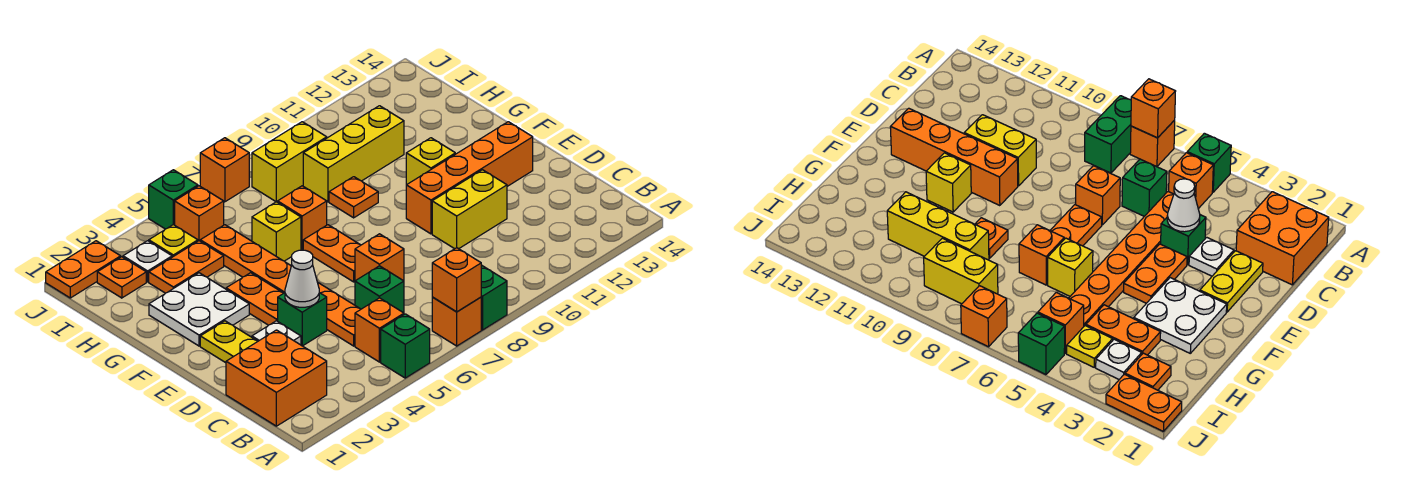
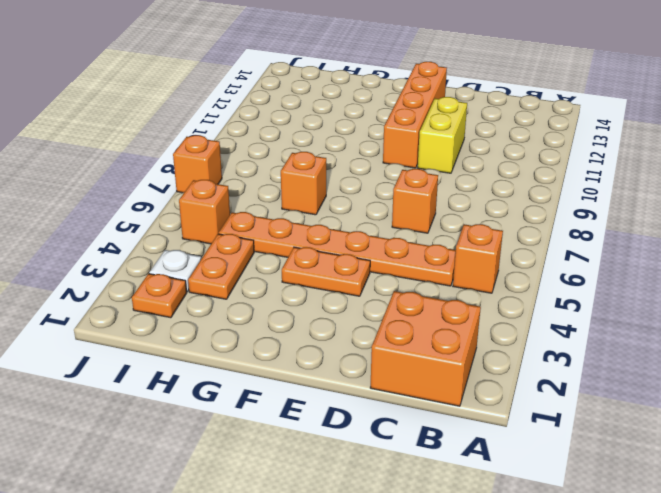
none -> green 1x1 brick [381,314,430,378]
none -> orange 1x1 brick [432,297,481,346]
none -> green 1x2 brick [481,265,507,330]
none -> green 1x1 brick [355,266,404,313]

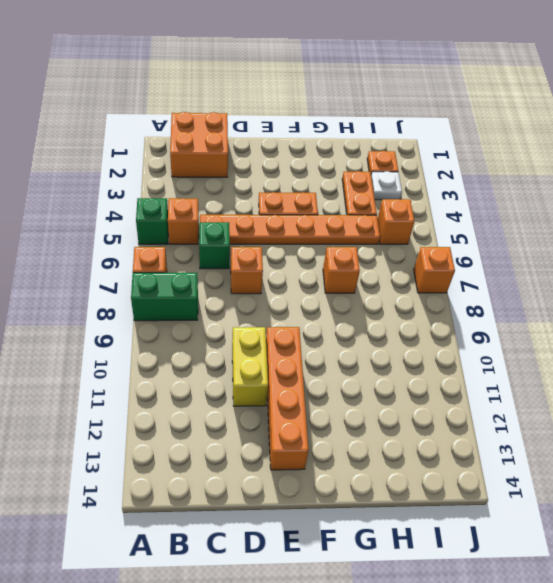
none -> yellow 1x2 plate [200,321,258,363]
none -> white 1x1 plate [252,321,301,345]
none -> green 1x1 brick [278,293,327,346]
none -> orange 1x2 plate [303,225,361,282]

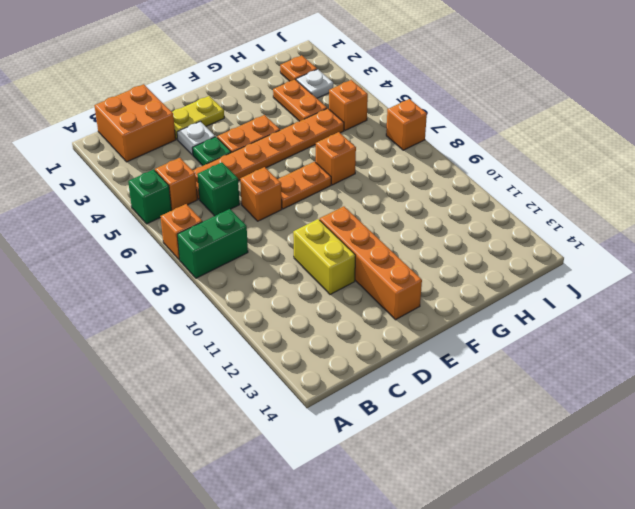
green 1x1 plate [192,137,231,166] -> green 1x1 brick [278,293,327,346]
none -> white 2x2 plate [149,273,249,346]
none -> yellow 1x1 brick [406,138,455,185]
none -> yellow 1x1 brick [252,202,301,261]
none -> orange 1x1 plate [329,177,378,218]

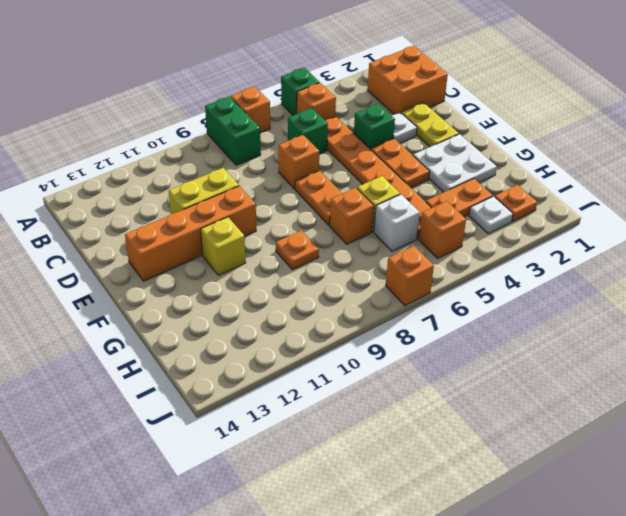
white 1x1 brick [374,194,420,251] -> none
none -> yellow 1x3 brick [303,106,404,202]
none -> yellow 1x1 plate [149,225,198,257]
none -> yellow 1x2 brick [252,122,327,202]
none -> orange 1x2 plate [46,241,121,298]

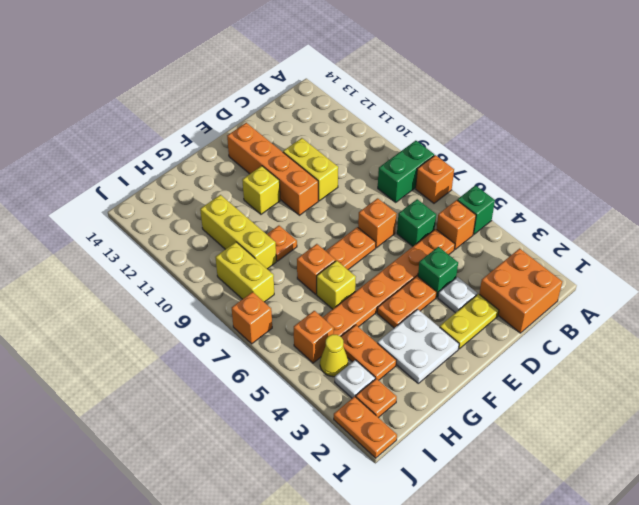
yellow 1x1 cone [320,334,348,377] -> yellow 1x1 plate [149,225,198,257]
none -> green 1x1 brick [149,170,198,229]
none -> orange 1x1 brick [432,248,481,312]
none -> white 1x1 cone [285,250,319,307]

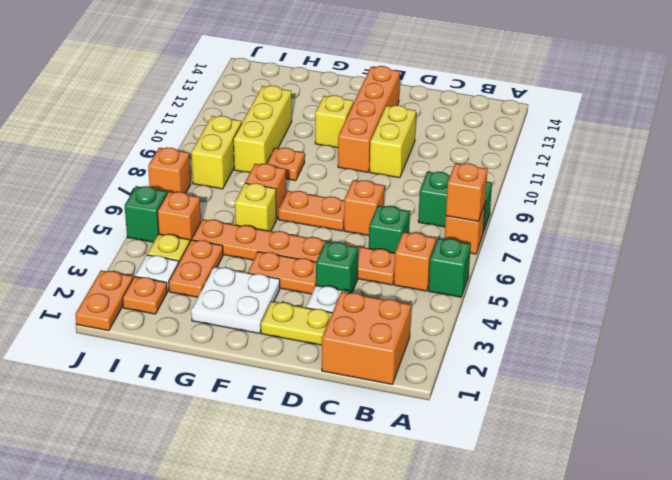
none -> white 1x1 cone [285,250,319,307]

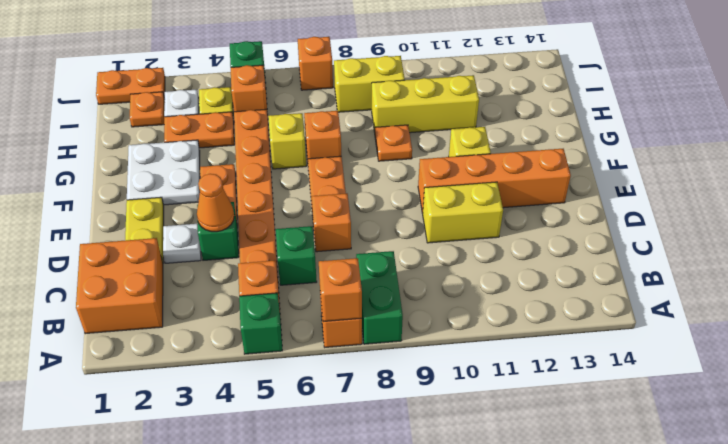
orange 1x1 cone [197,174,234,232] -> white 1x1 cone [285,250,319,307]

